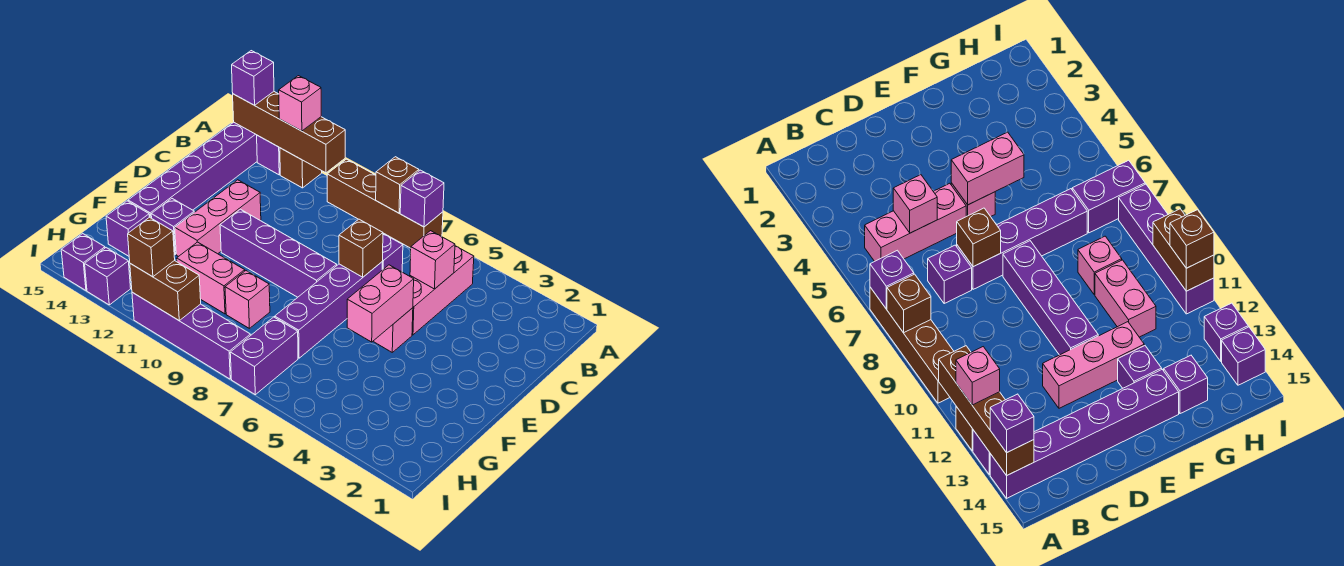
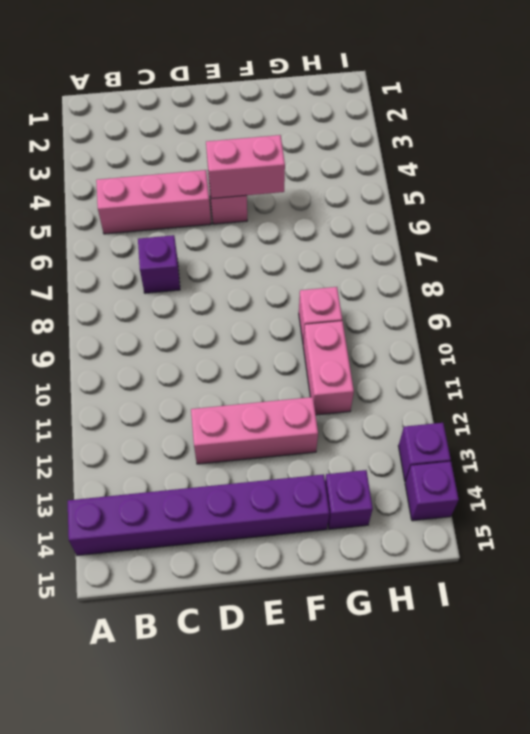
none -> brown 1x4 brick [327,159,443,248]
none -> brown 1x1 brick [280,148,322,188]
none -> purple 1x1 brick [257,135,280,175]

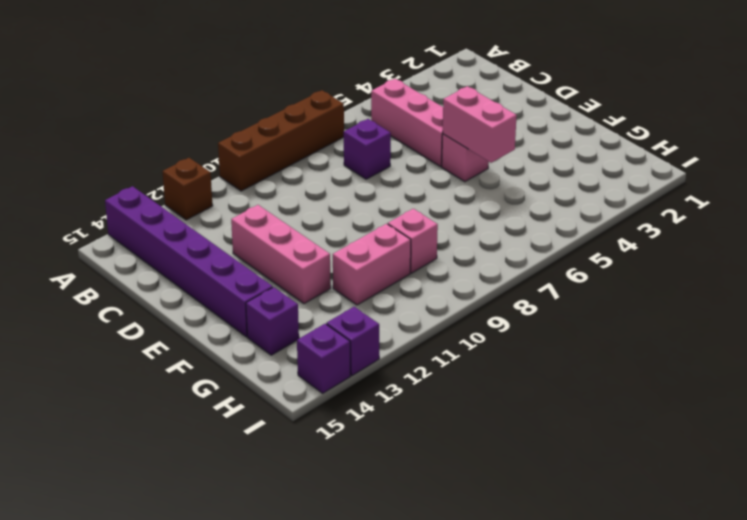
none -> purple 1x1 brick [257,135,280,175]
none -> purple 1x4 brick [275,262,383,358]
none -> purple 1x4 brick [220,209,337,297]

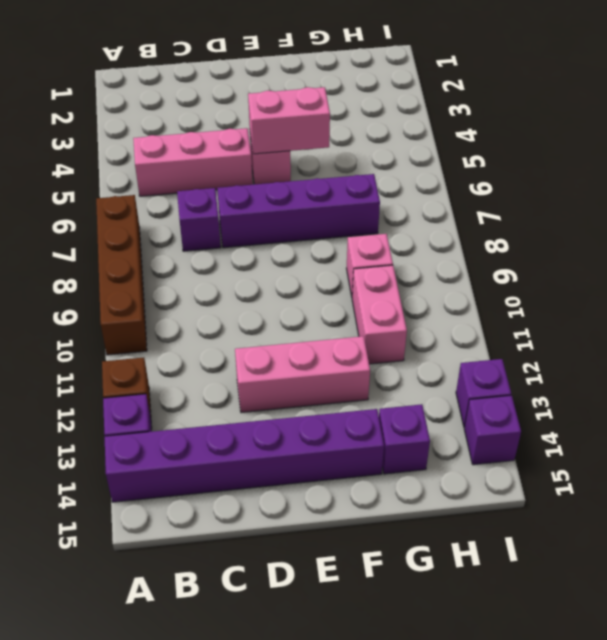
none -> purple 1x4 brick [220,209,337,297]
none -> purple 1x1 brick [151,199,194,254]
none -> purple 1x2 brick [230,317,298,395]

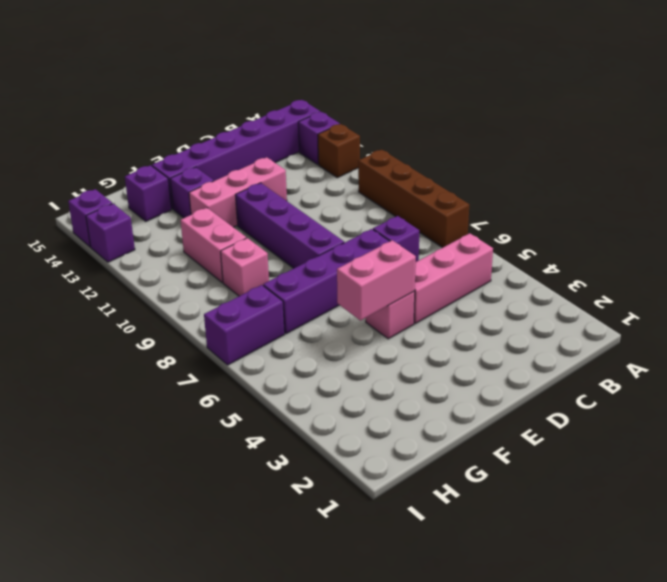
none -> purple 1x4 brick [132,292,251,379]
none -> purple 1x1 brick [400,170,444,227]
none -> brown 1x1 brick [376,157,419,213]

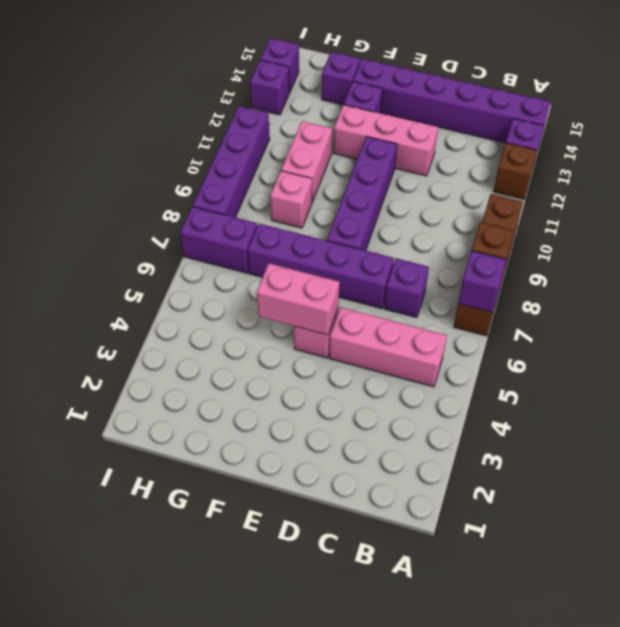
none -> brown 1x4 brick [233,92,345,173]
none -> pink 1x1 brick [410,231,455,289]
none -> brown 1x1 brick [339,219,383,277]

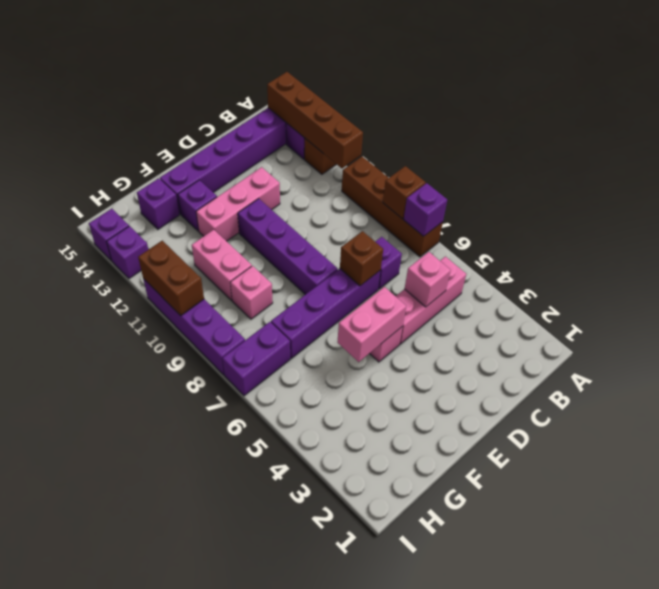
none -> pink 1x1 brick [279,76,321,131]
none -> purple 1x1 brick [232,51,274,105]
none -> brown 1x1 brick [128,217,175,277]

